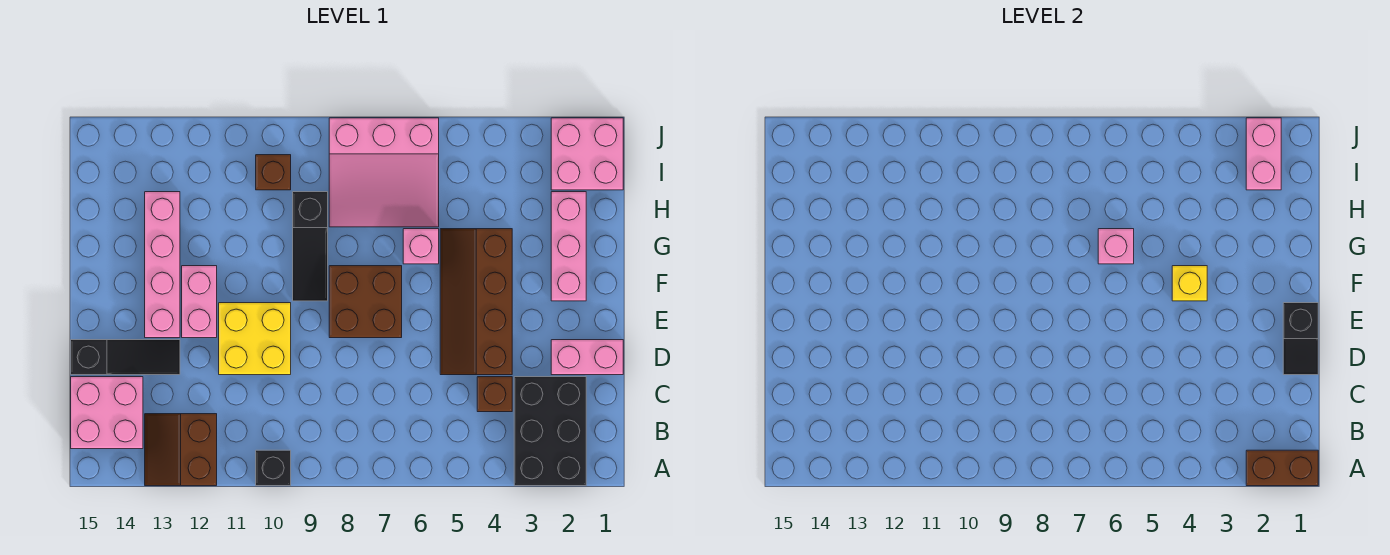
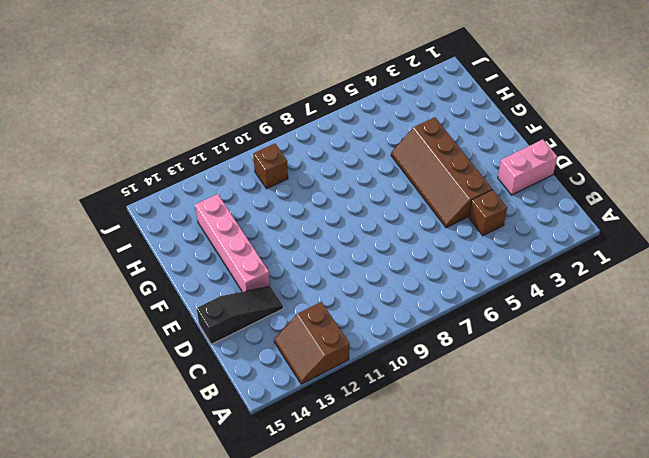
none -> black 2x3 brick [514,377,586,486]
none -> black 1x1 brick [256,450,291,486]
none -> pink 2x2 brick [71,377,143,449]

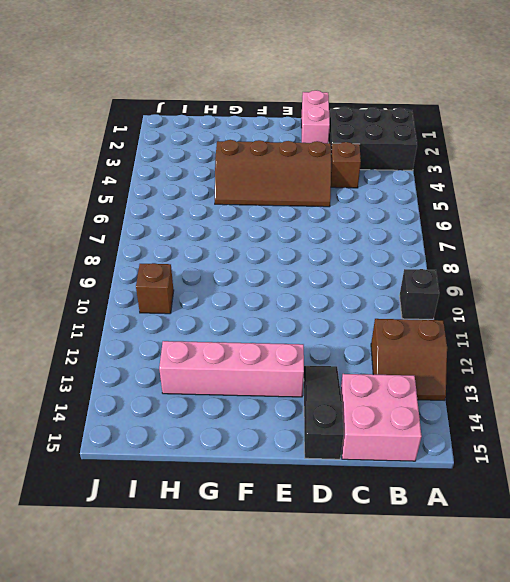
none -> yellow 2x2 brick [219,303,291,375]
none -> brown 2x2 brick [329,266,402,338]
none -> pink 1x2 brick [182,266,217,338]

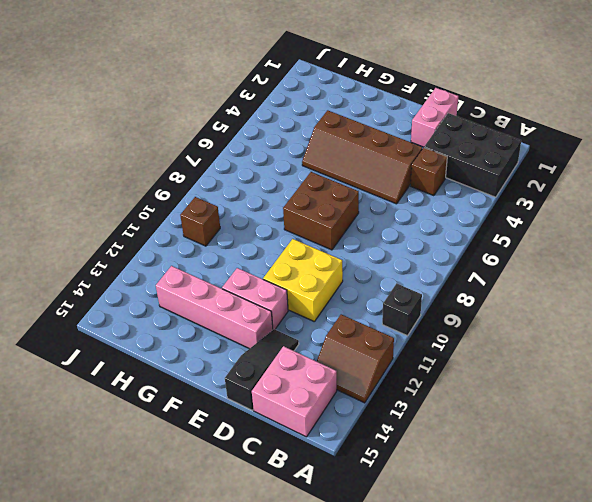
none -> pink 1x3 brick [551,192,586,301]
none -> black 1x3 slope [293,192,328,301]
none -> pink 1x1 brick [403,229,439,264]

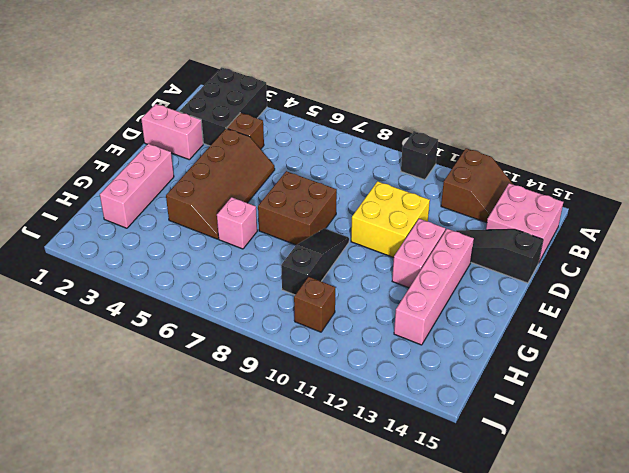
none -> pink 3x3 slope [329,118,439,227]
none -> pink 2x2 brick [551,118,623,190]
none -> brown 1x2 brick [1246,450,1318,486]

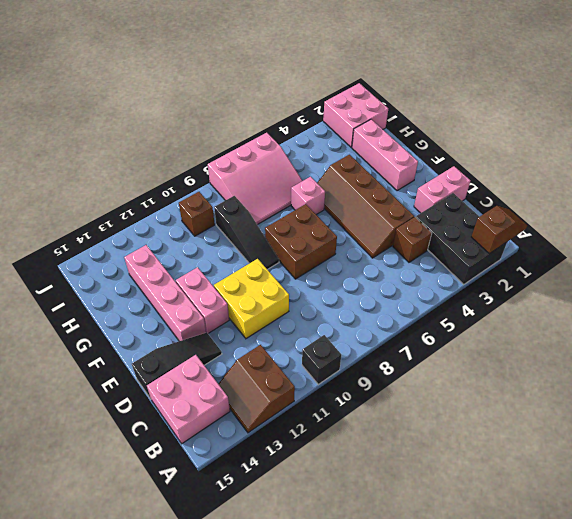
brown 1x2 slope [472,206,527,254] -> brown 1x2 brick [1246,450,1318,486]
none -> black 1x2 slope [1283,303,1318,375]
none -> yellow 1x1 brick [1172,266,1207,301]
none -> pink 1x1 brick [1098,229,1134,264]

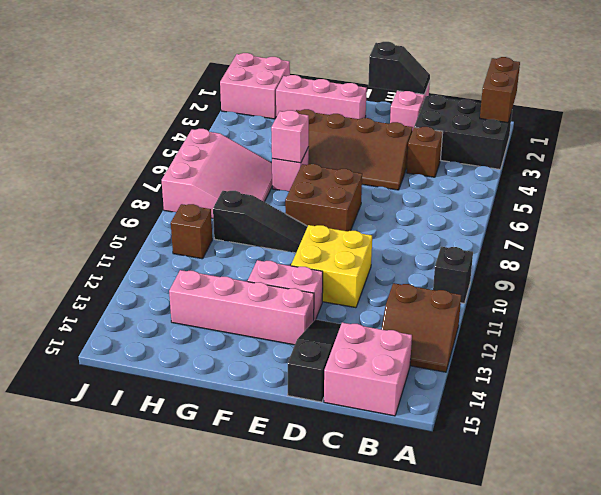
none -> yellow 1x1 brick [1172,266,1207,301]
none -> pink 1x2 brick [1246,118,1281,190]

